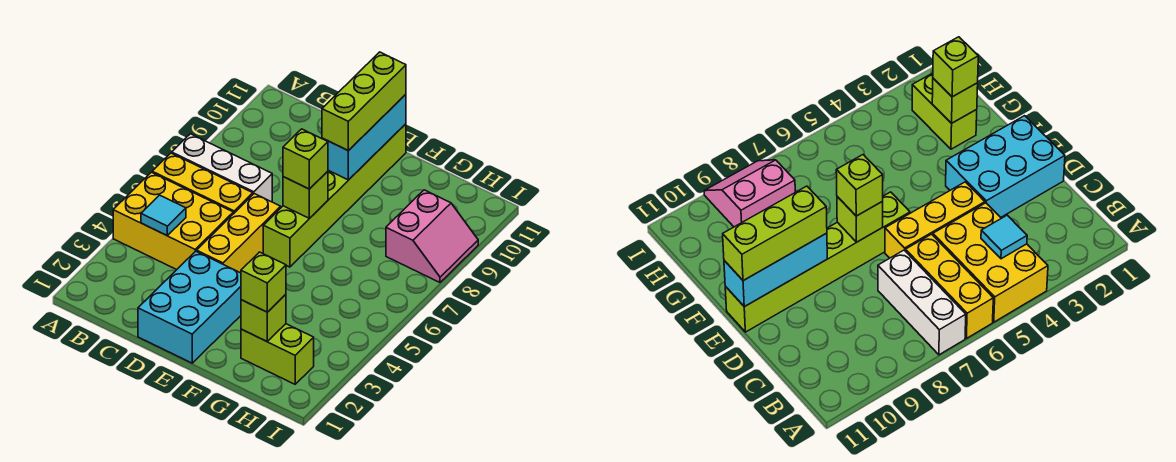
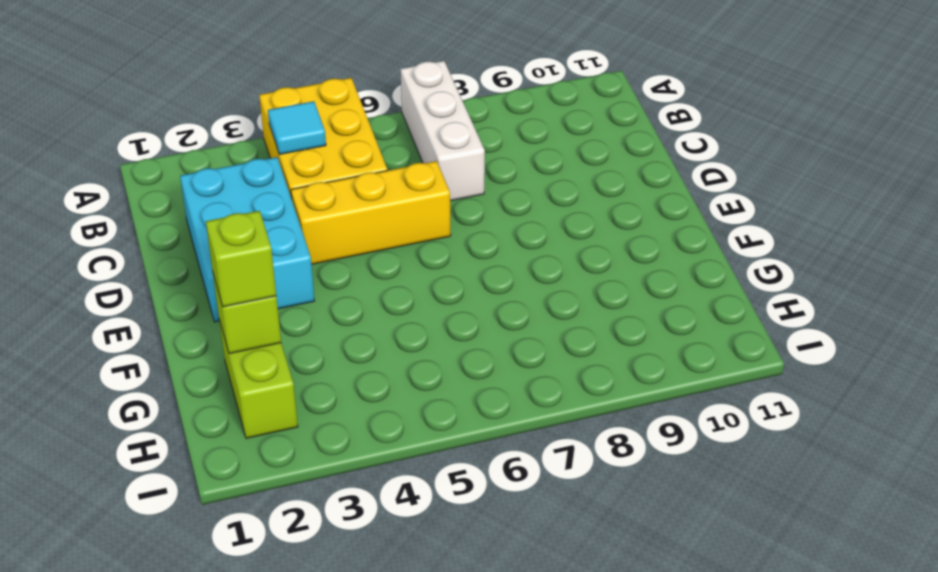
cyan 2x3 brick [180,157,314,322] -> cyan 2x3 brick turned to [138,251,241,363]
none -> yellow 1x3 brick [152,153,253,214]
none -> lime 1x6 brick [263,124,406,267]
none -> pink 2x2 slope [386,190,478,282]

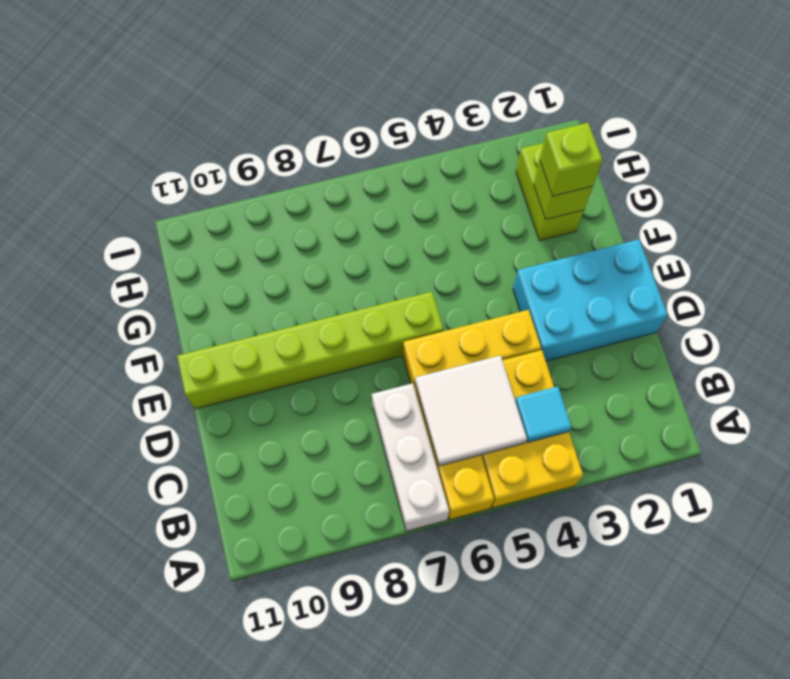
white 2x2 tile [415,355,527,466] -> none
none -> pink 2x2 slope [386,190,478,282]
none -> lime 1x1 brick [283,171,328,218]
none -> cyan 1x3 brick [322,94,406,180]

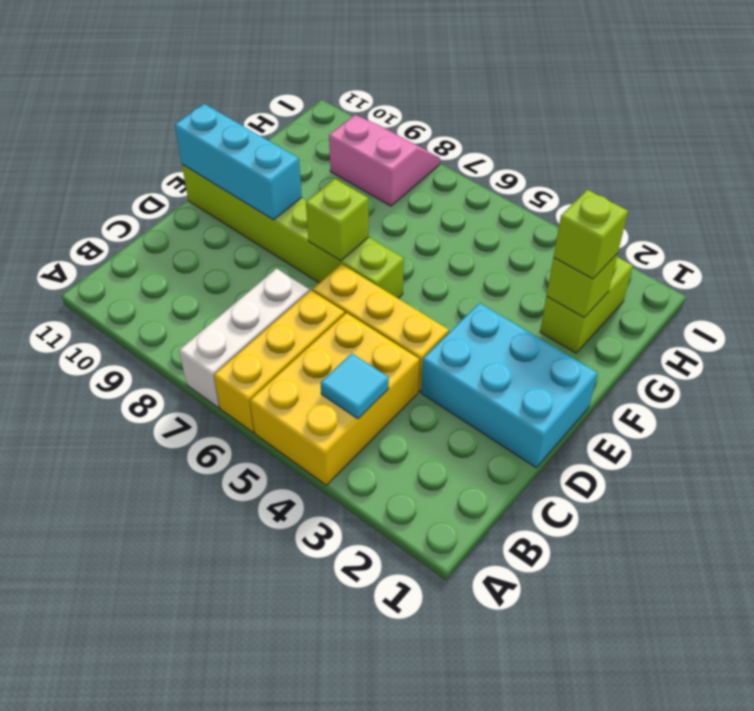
none -> lime 1x1 brick [283,129,328,189]
none -> lime 1x3 brick [322,52,406,151]

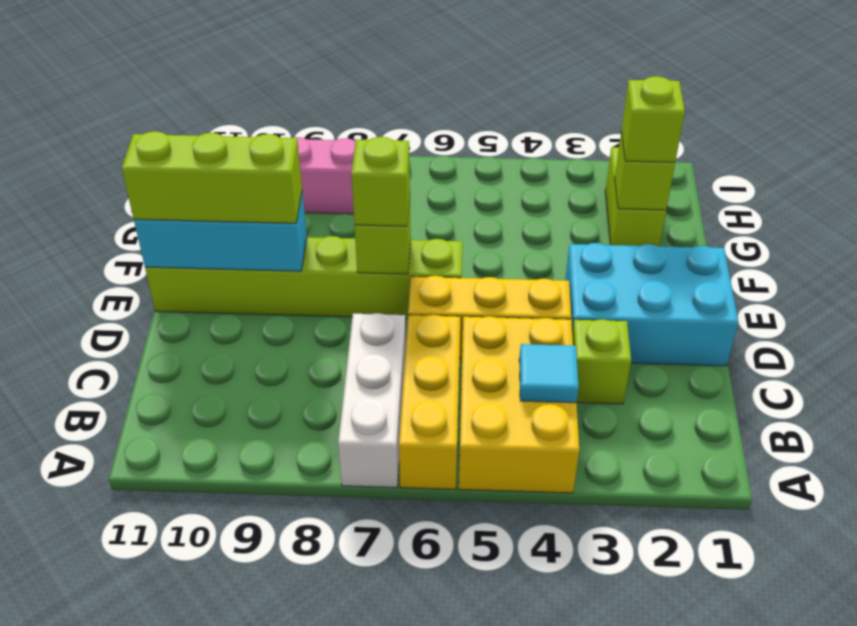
lime 1x1 brick [572,319,631,404] -> none

